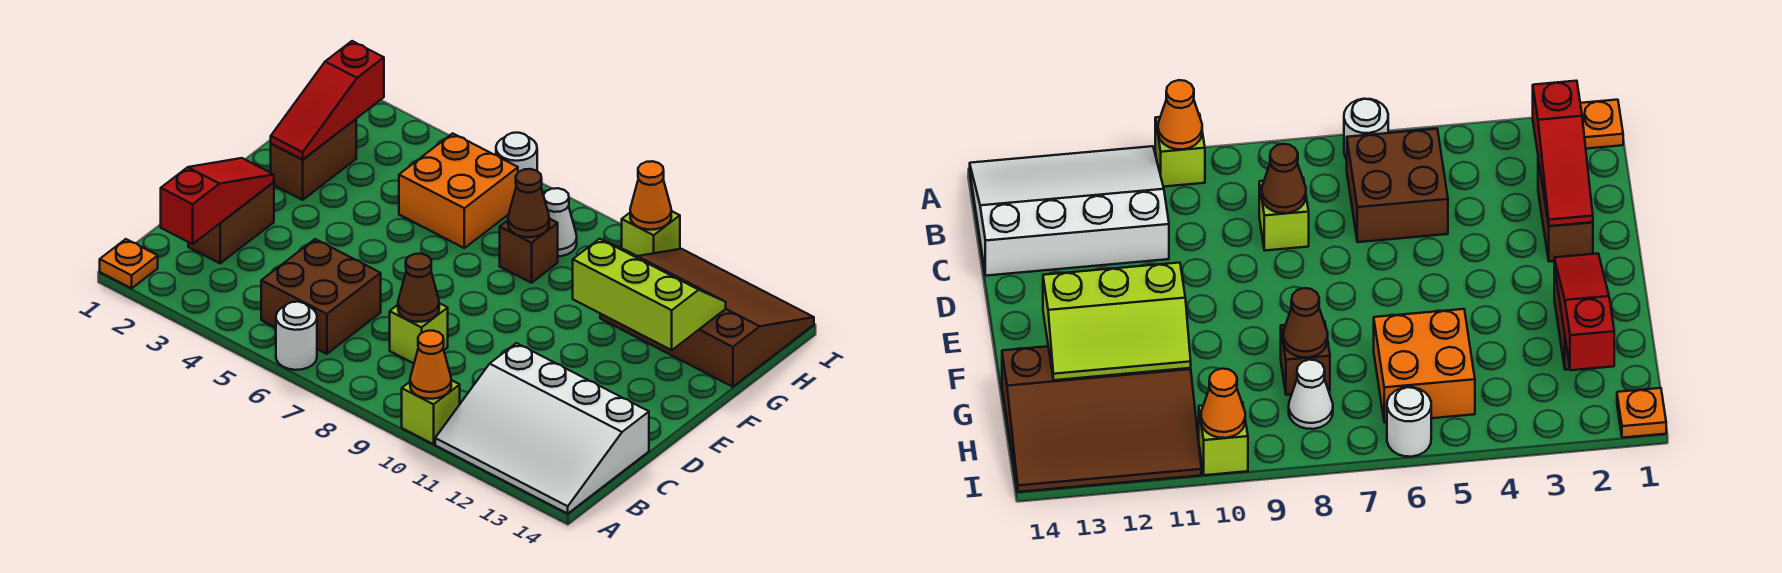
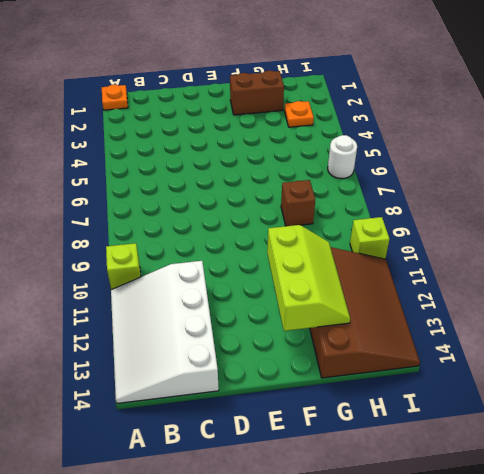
orange 1x1 plate [284,101,314,127] -> orange 1x1 plate moved to [1617,388,1666,438]
none -> white 1x1 round brick [276,302,317,370]
none -> brown 2x2 brick [261,239,381,354]
none -> brown 1x2 brick [188,182,274,263]

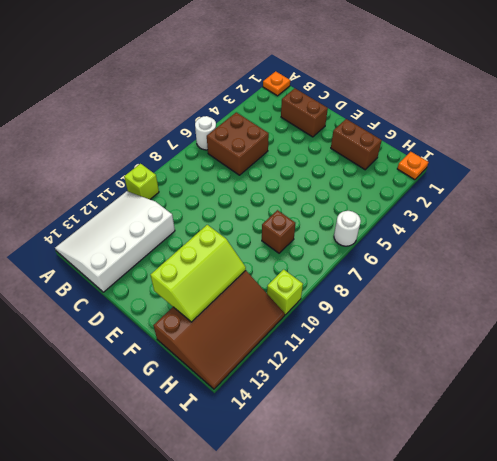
none -> lime 1x1 brick [390,303,448,363]
none -> orange 2x2 brick [399,133,518,248]
none -> white 1x1 cone [544,188,577,256]

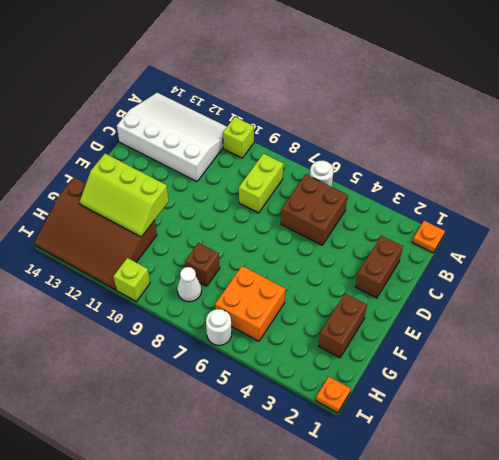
lime 1x2 brick [239,154,283,213] -> lime 1x1 brick [390,303,448,363]
none -> orange 1x1 cone [410,331,451,399]
none -> red 1x3 slope [161,158,274,244]
none -> brown 1x1 cone [398,254,439,322]

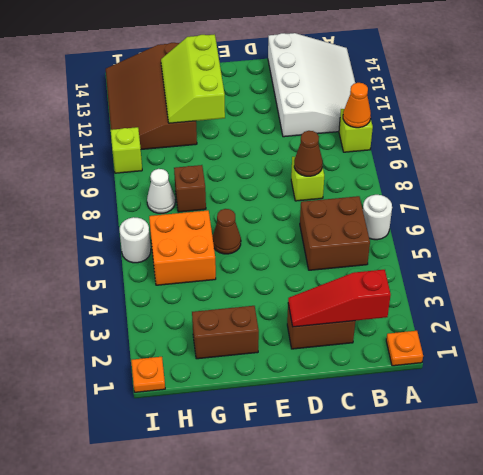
brown 1x1 cone [212,209,241,254] -> brown 1x1 cone moved to [508,169,549,237]
none -> red 1x3 slope [271,41,384,159]
none -> orange 1x1 cone [630,161,671,230]

